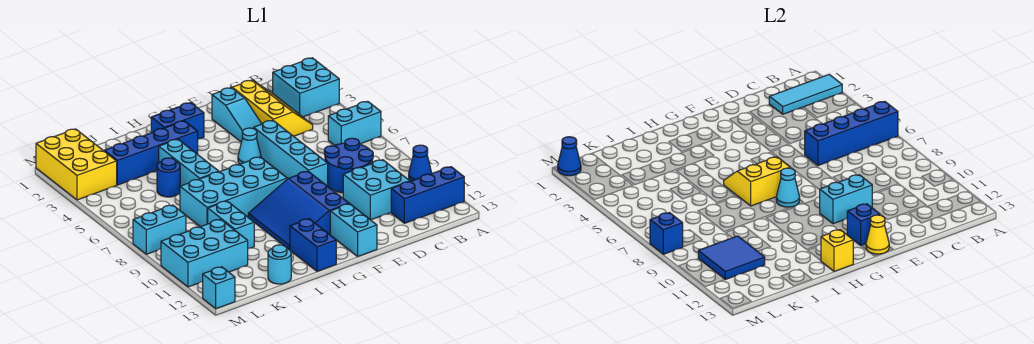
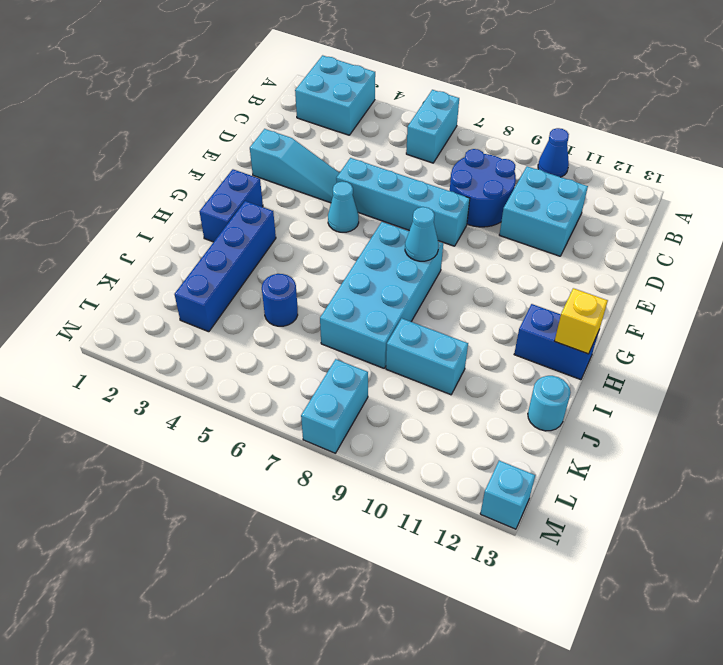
none -> blue 1x3 brick [391,167,464,223]
none -> yellow 2x3 slope [232,80,313,136]
none -> blue 3x3 slope [248,171,349,250]
none -> cyan 1x2 brick [330,204,377,256]

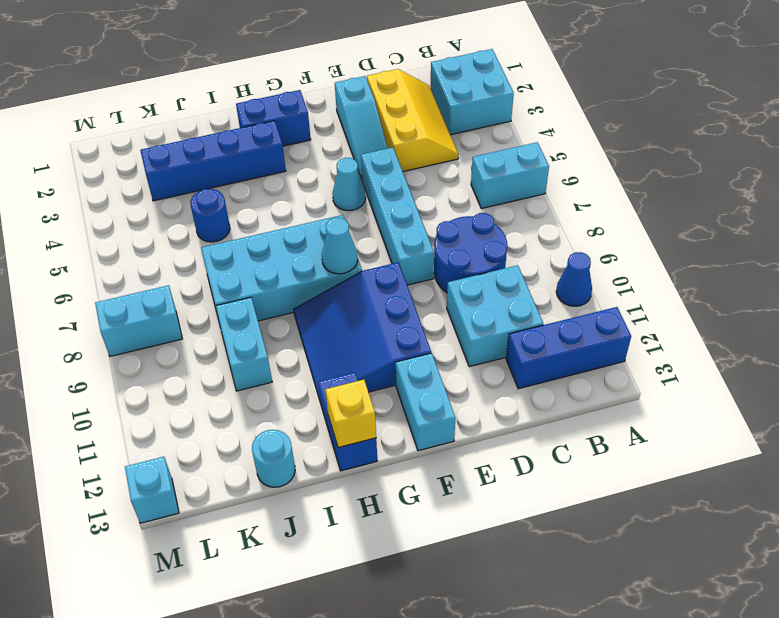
none -> cyan 1x3 brick [159,139,219,186]
none -> cyan 2x3 brick [161,219,248,287]
none -> yellow 2x3 brick [36,129,117,200]
none -> cyan 1x3 tile [769,74,842,114]

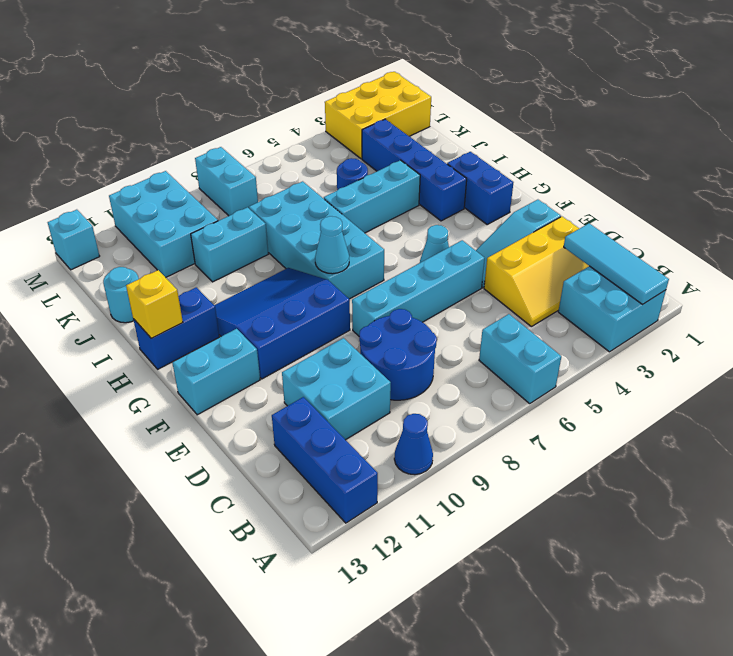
none -> blue 1x4 brick [805,101,898,165]
none -> cyan 1x2 brick [820,175,872,224]
none -> blue 1x1 brick [847,204,880,245]
none -> yellow 1x1 cone [866,215,889,254]

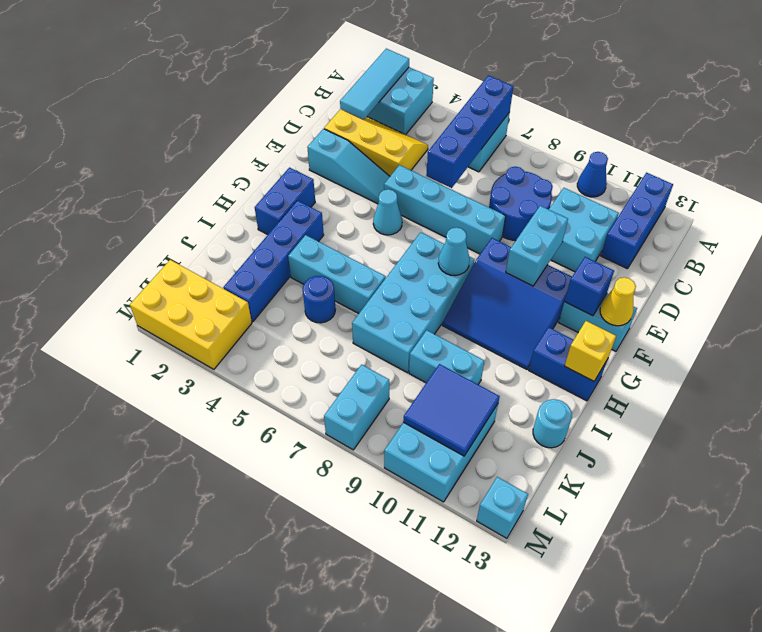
none -> yellow 2x2 slope [724,157,790,206]
none -> blue 1x1 cone [558,137,581,176]
none -> blue 1x1 brick [650,213,683,254]

